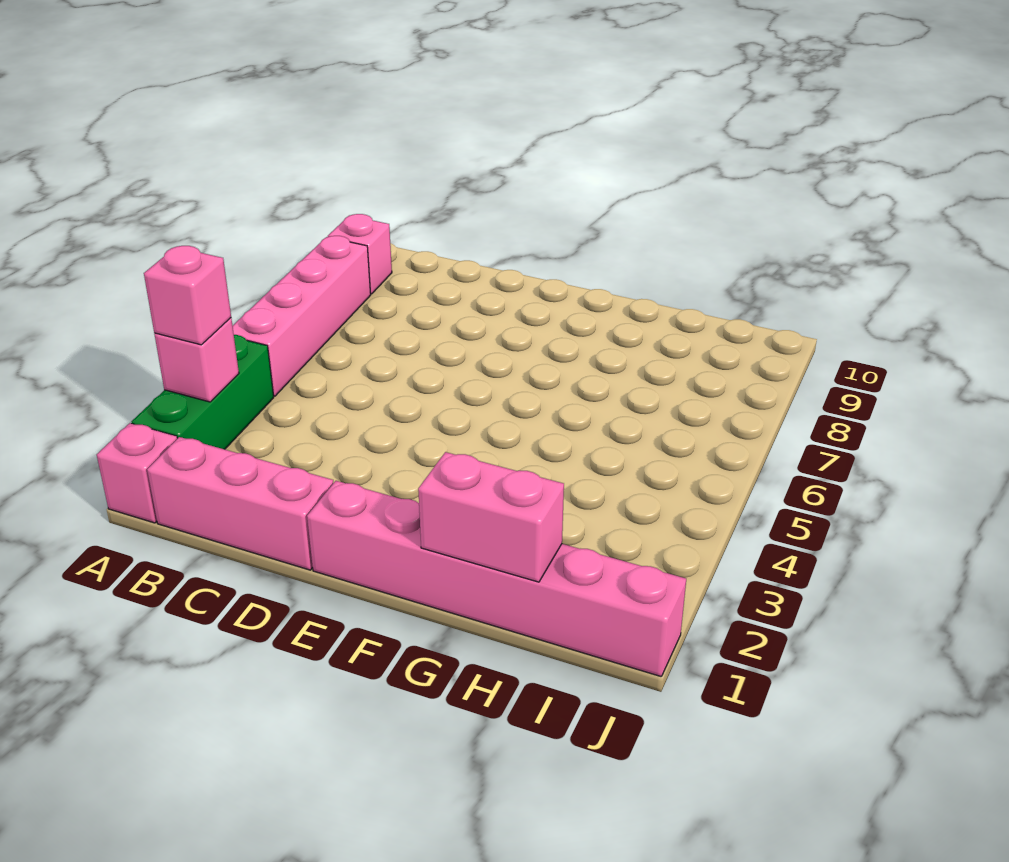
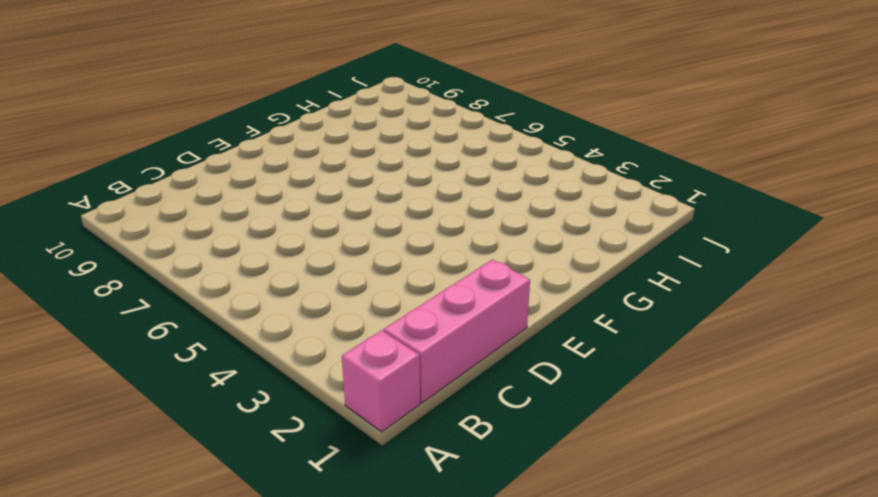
none -> green 1x3 brick [132,335,274,449]
none -> pink 1x4 brick [233,236,371,396]

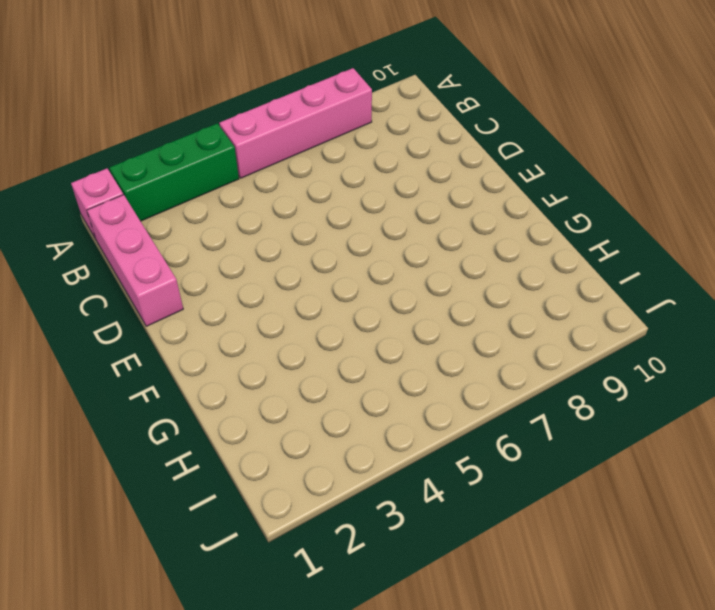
none -> pink 1x1 brick [328,214,392,294]
none -> pink 1x6 brick [307,481,686,676]

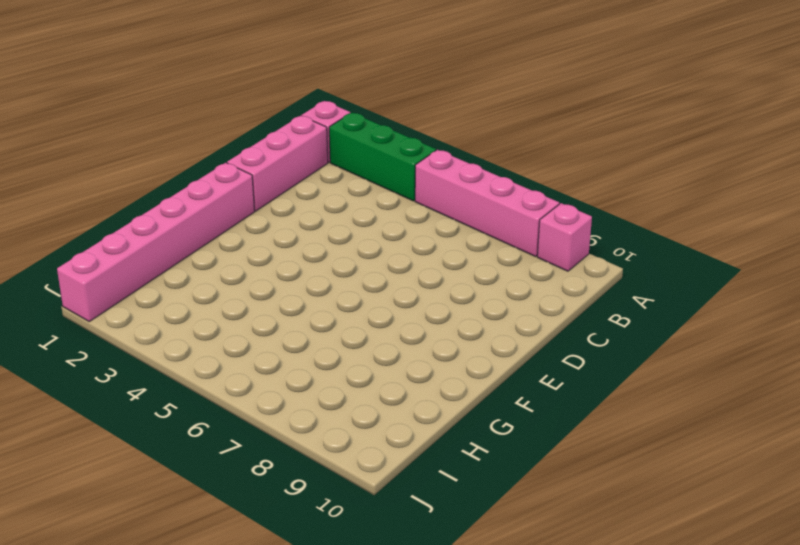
none -> pink 1x1 brick [154,318,239,402]
none -> pink 1x2 brick [418,452,564,582]

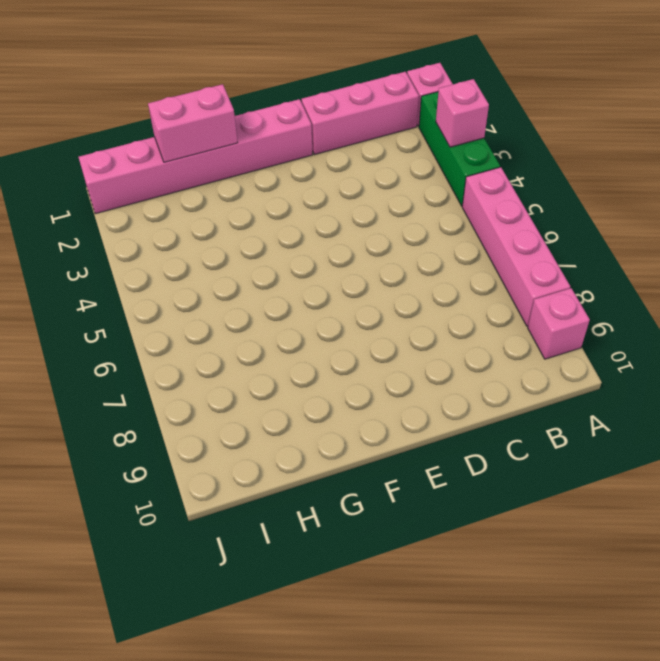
none -> pink 1x1 brick [144,246,231,345]

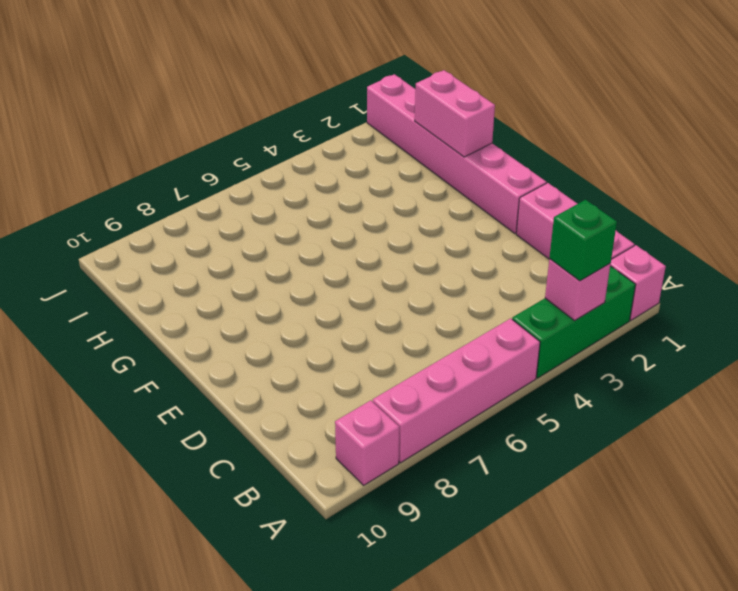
green 1x1 brick [549,200,617,281] -> pink 1x1 brick [144,246,231,345]

